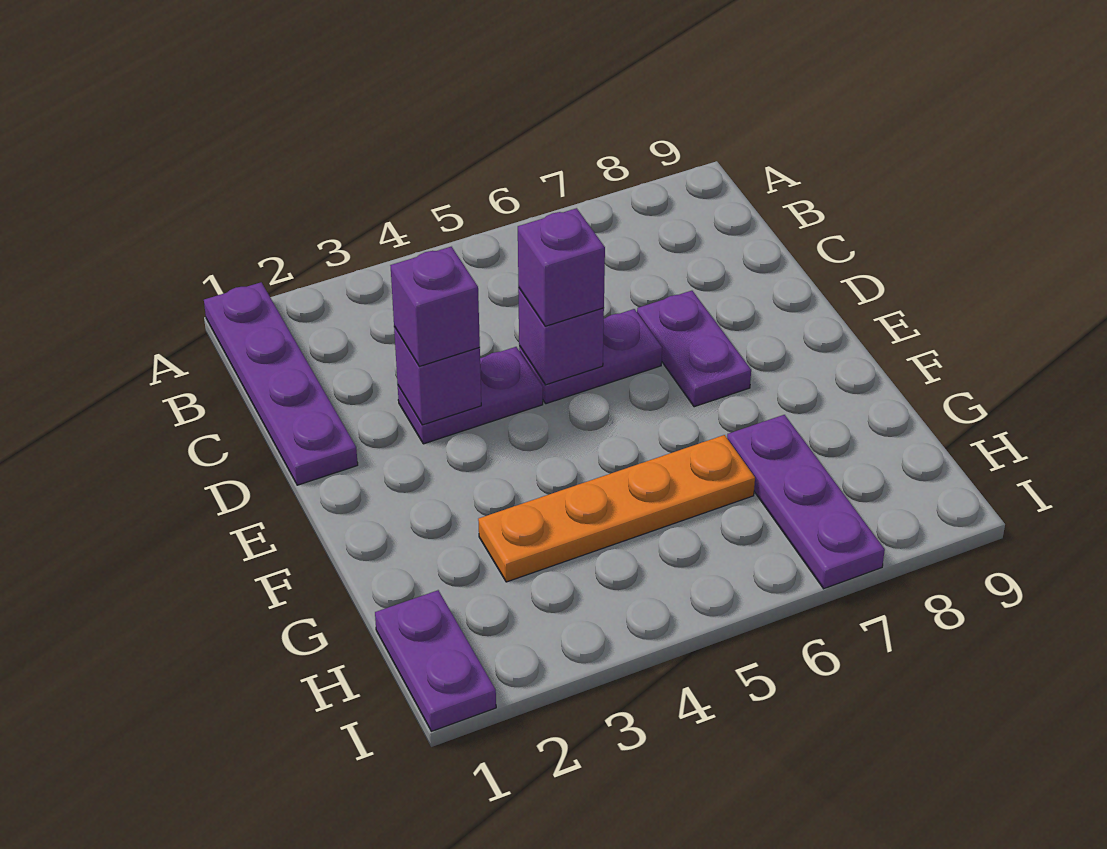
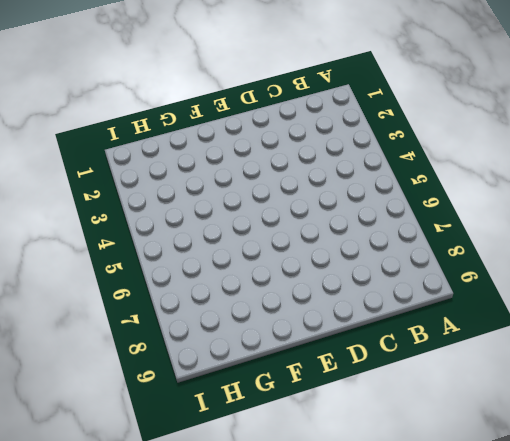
none -> purple 1x4 plate [204,282,358,485]
none -> purple 1x2 plate [398,347,543,444]

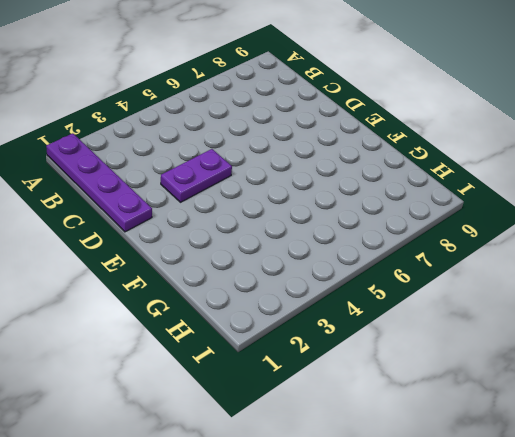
none -> purple 1x2 plate [519,309,662,404]
none -> purple 1x2 plate [637,291,751,407]

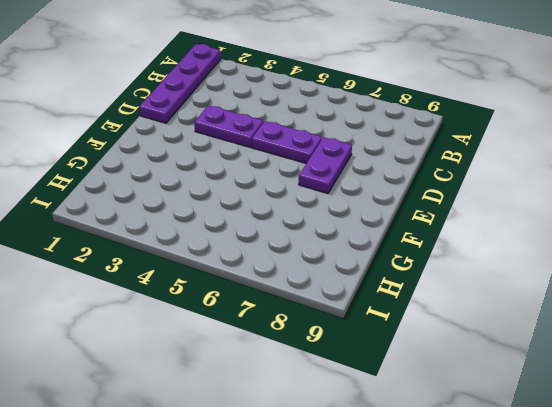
none -> orange 1x4 plate [478,435,755,582]
none -> purple 1x3 plate [727,415,885,589]

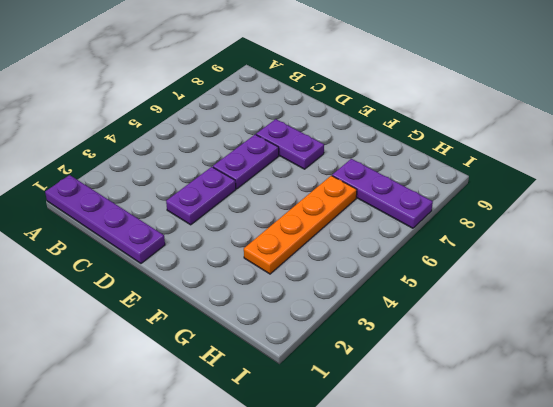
none -> purple 1x2 plate [375,590,496,731]
none -> purple 1x1 brick [394,327,481,425]

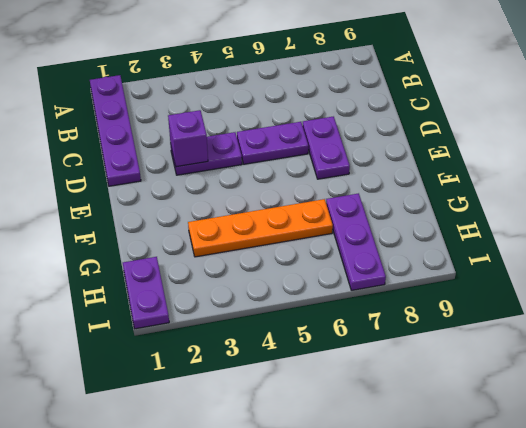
none -> purple 1x1 brick [518,288,604,385]
none -> purple 1x1 brick [390,247,480,366]

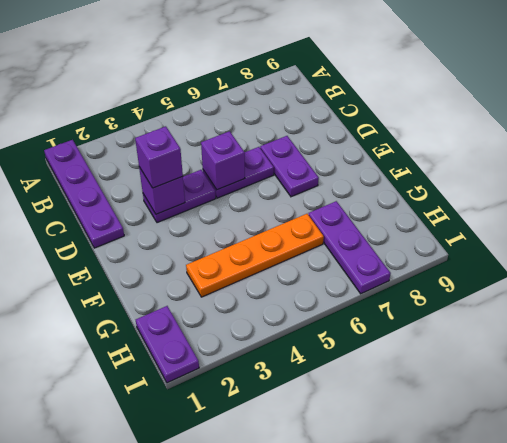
none -> purple 1x1 brick [518,208,605,326]

